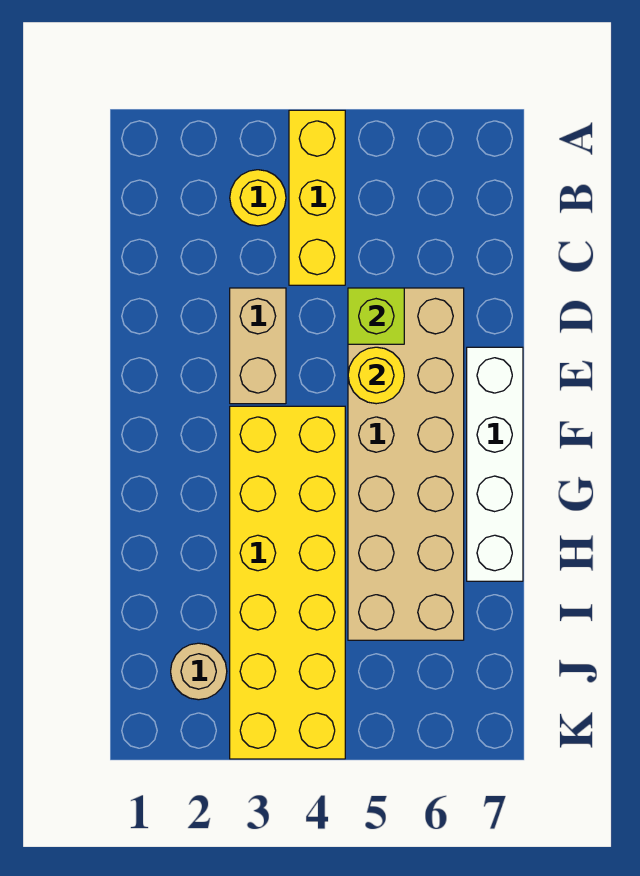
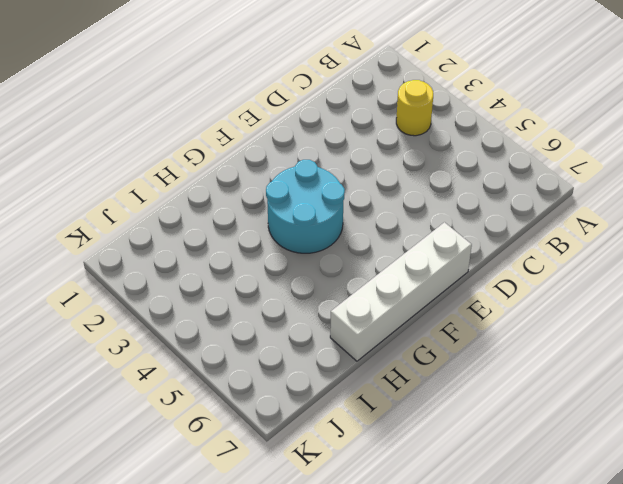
cyan 2x2 round brick [266,160,345,253] -> yellow 2x6 brick [230,406,345,759]
none -> yellow 1x3 brick [289,110,345,285]
none -> tan 1x2 brick [230,288,286,404]

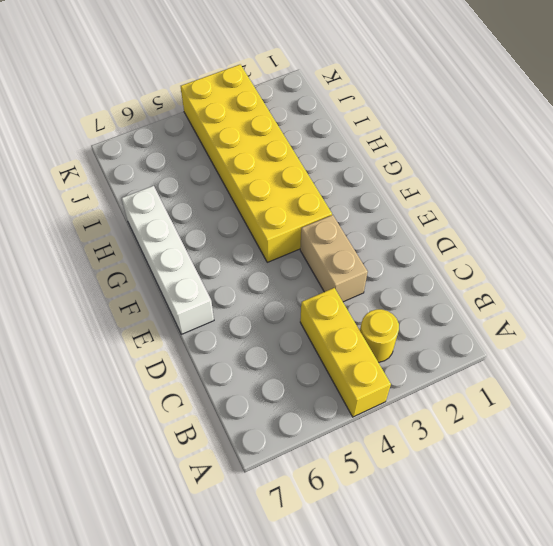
none -> tan 2x6 brick [348,288,464,640]
none -> tan 1x1 round brick [171,643,227,700]

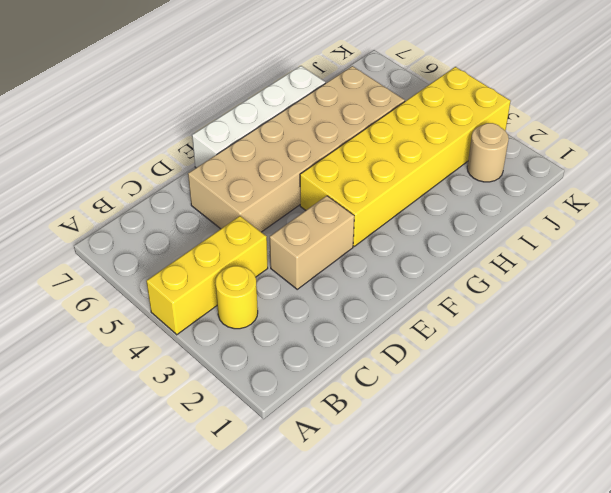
none -> lime 1x1 brick [348,288,404,344]
none -> yellow 1x1 round brick [348,347,404,404]

